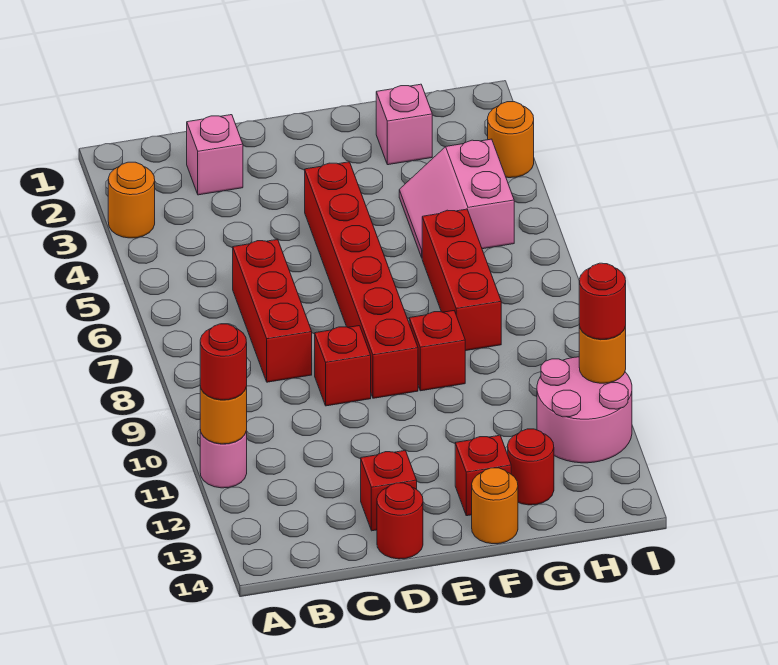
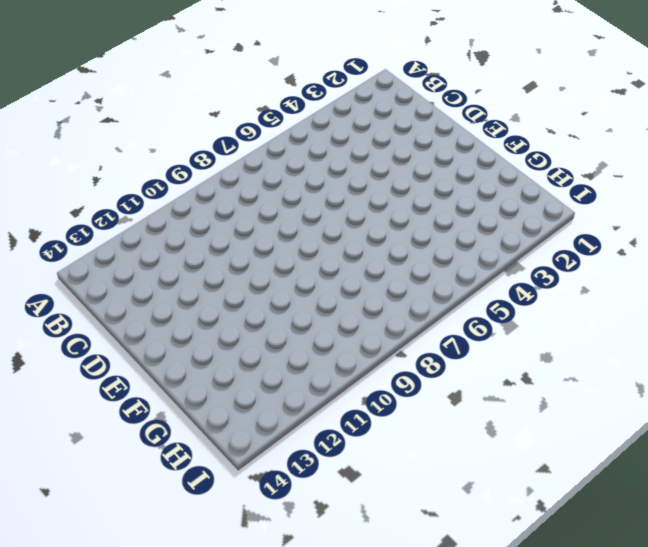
none -> orange 1x1 round brick [108,162,155,238]
none -> pink 1x1 round brick [200,430,247,488]
none -> pink 1x1 brick [187,115,243,195]

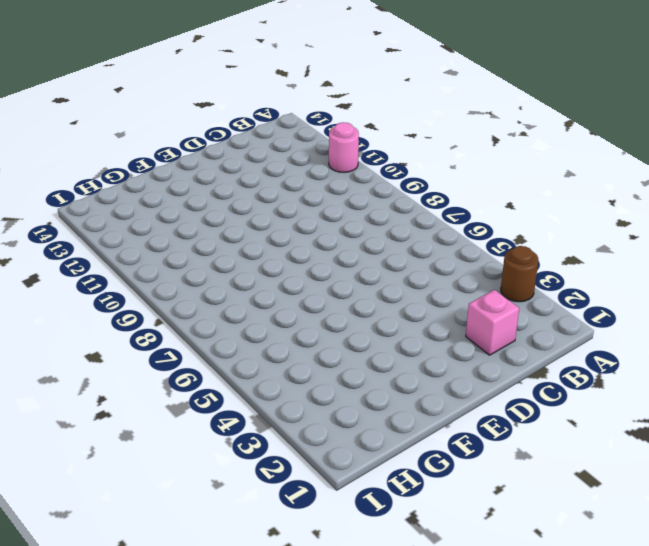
brown 1x1 round brick [501,246,538,302] -> orange 1x1 round brick [108,162,155,238]
none -> red 1x3 brick [233,239,312,382]
none -> red 1x1 brick [315,326,371,406]
none -> red 1x1 brick [361,450,417,531]

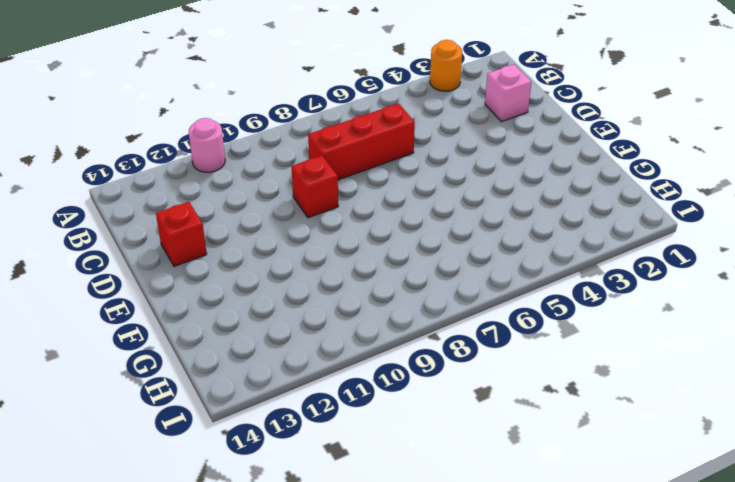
none -> red 1x1 round brick [377,483,423,559]
none -> red 1x6 brick [305,162,418,398]
none -> red 1x1 brick [409,311,465,391]

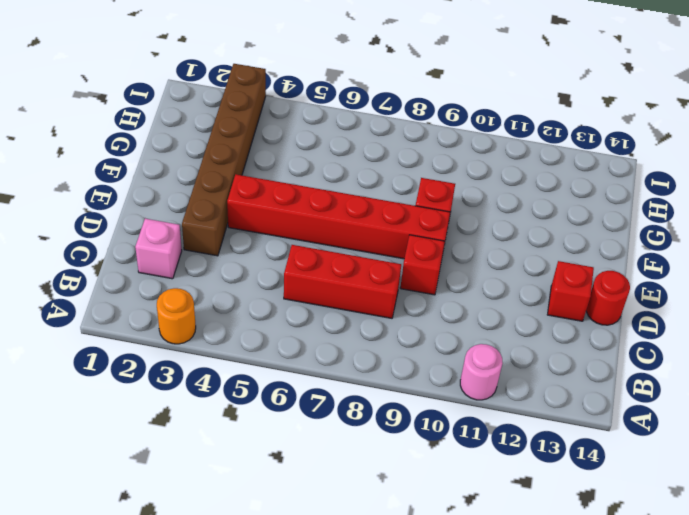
brown 1x6 brick [182,64,266,256] -> orange 1x1 round brick [488,102,534,178]
none -> red 1x1 brick [455,435,511,516]
none -> orange 1x1 round brick [472,468,518,544]
none -> pink 1x1 brick [376,84,432,165]

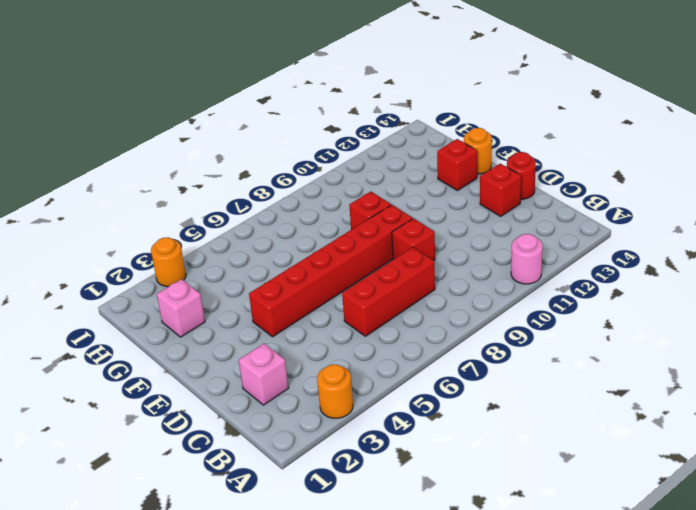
none -> pink 2x2 slope [399,139,514,257]
none -> red 1x3 brick [422,209,501,351]
none -> red 1x1 round brick [508,429,554,505]

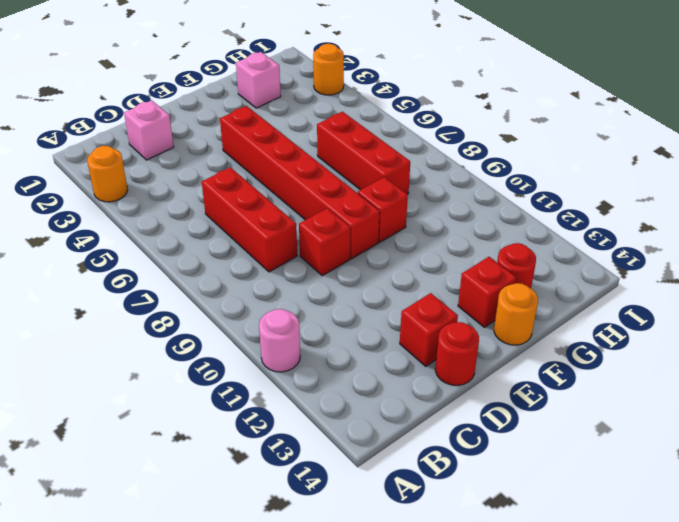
none -> pink 2x2 slope [399,139,514,257]
none -> pink 2x2 round brick [537,357,632,463]
none -> orange 1x1 round brick [200,386,247,444]

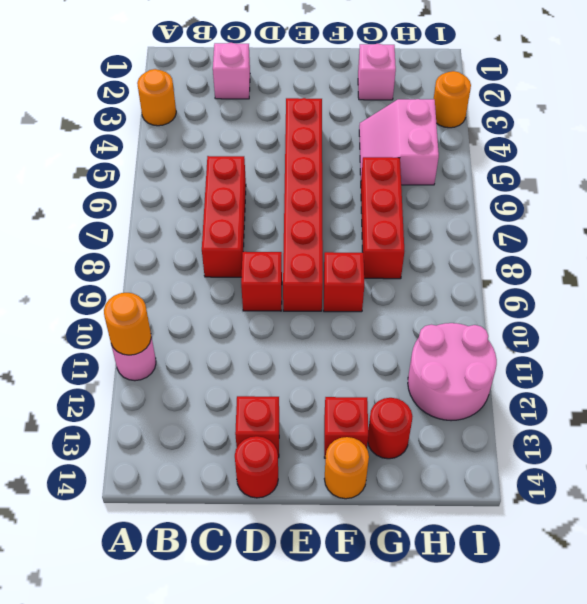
none -> orange 1x1 round brick [579,325,626,383]
none -> red 1x1 round brick [200,324,247,400]
none -> red 1x1 round brick [579,263,626,339]

